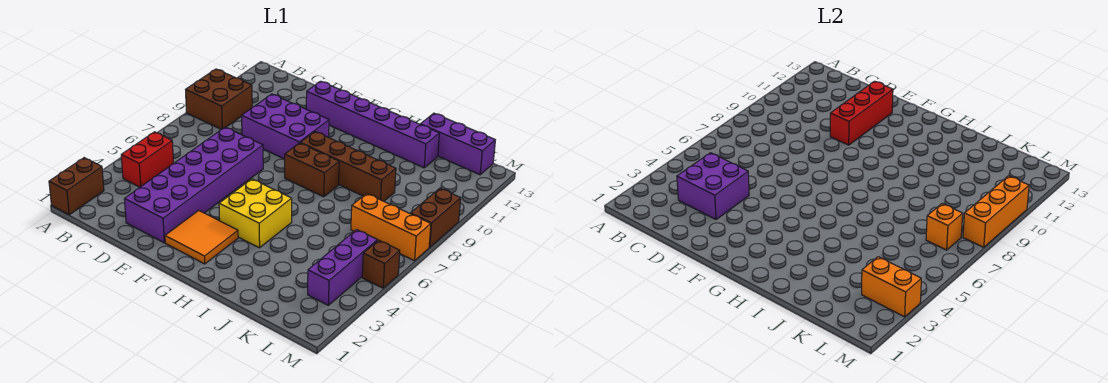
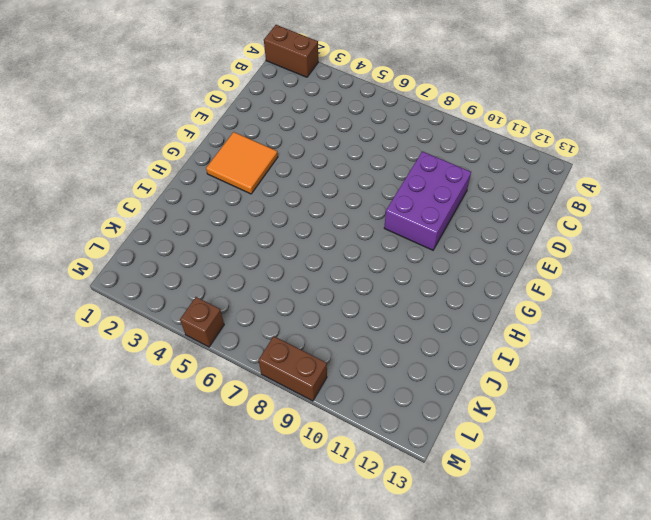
none -> brown 2x2 brick [186,69,252,129]
none -> red 1x2 brick [121,132,173,187]
none -> purple 2x6 brick [124,127,263,243]

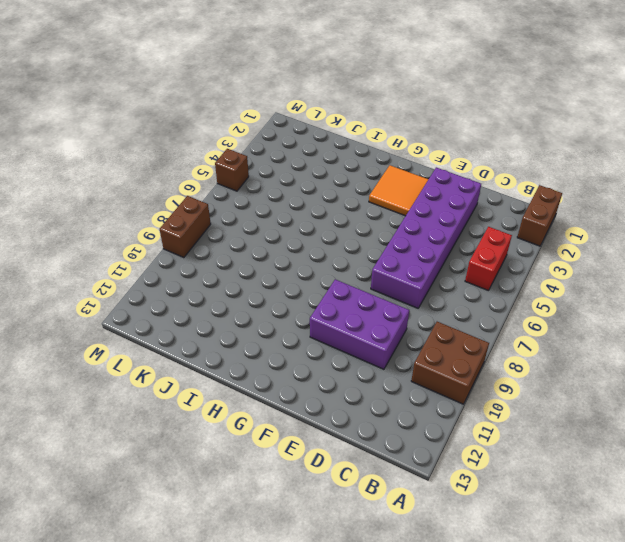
none -> purple 1x6 brick [306,81,439,168]
none -> yellow 2x2 brick [219,179,292,248]
none -> brown 1x2 brick [285,143,339,197]

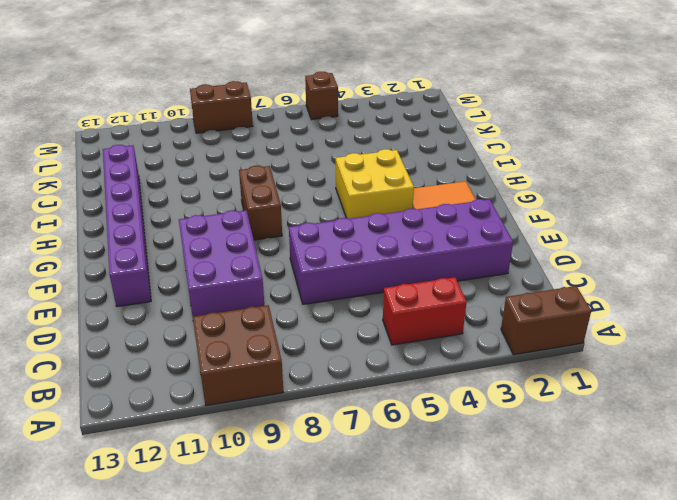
none -> brown 1x4 brick [301,132,396,201]
none -> purple 1x3 brick [420,113,495,175]
none -> orange 1x3 brick [351,193,431,261]

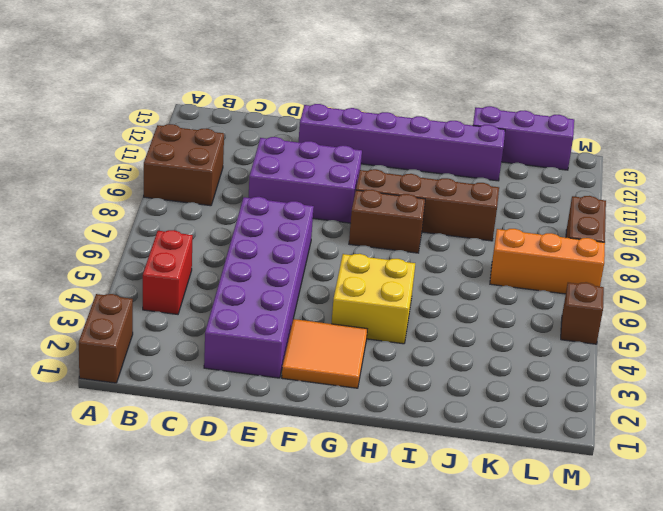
none -> purple 1x3 brick [308,230,377,305]
none -> purple 2x2 brick [677,153,749,220]
none -> red 1x3 brick [830,81,893,145]

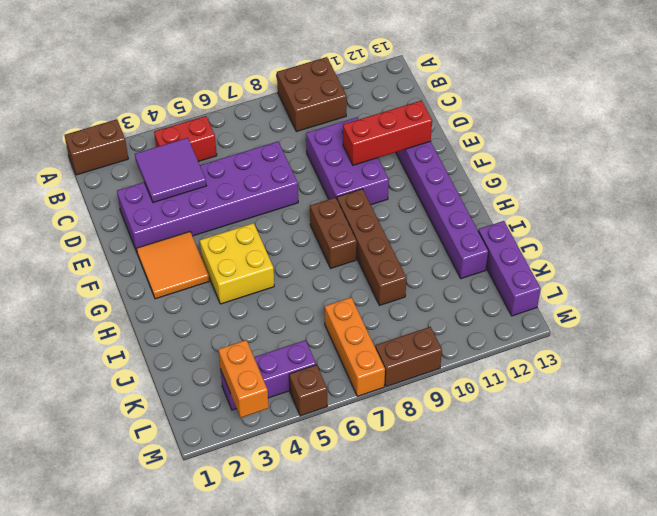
purple 2x2 tile [135,138,206,203] -> purple 2x2 brick [677,153,749,220]
none -> orange 1x1 brick [926,204,963,250]
none -> orange 1x3 brick [963,176,1029,247]

